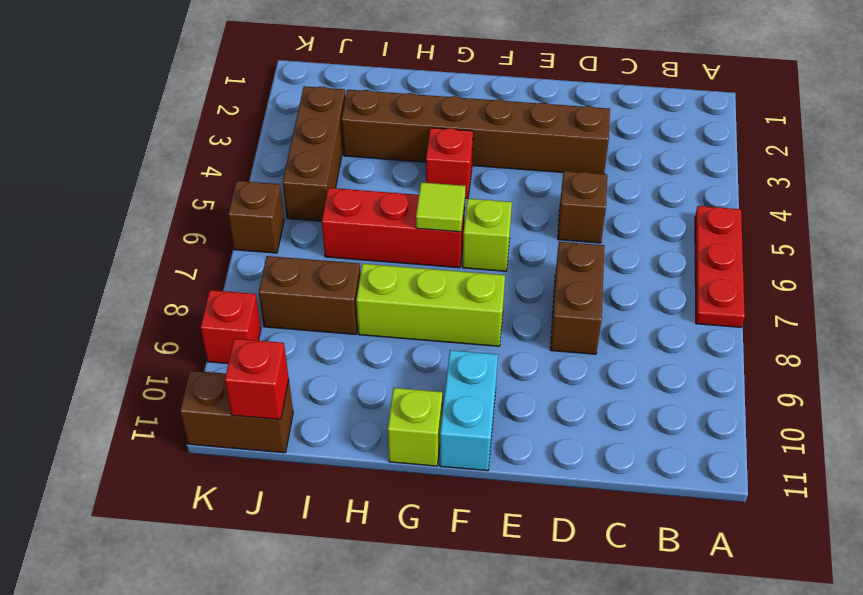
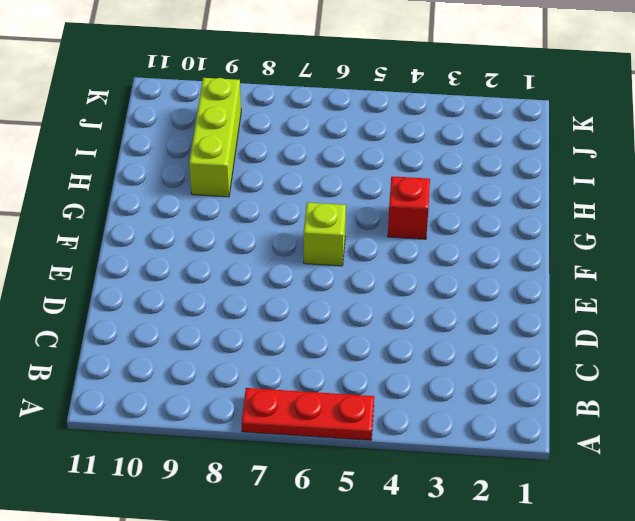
lime 1x3 brick [189,78,241,197] -> lime 1x3 brick moved to [356,264,505,346]
none -> brown 1x6 brick [341,90,610,174]
none -> brown 1x1 brick [558,171,607,243]
none -> brown 1x2 brick [550,242,605,354]

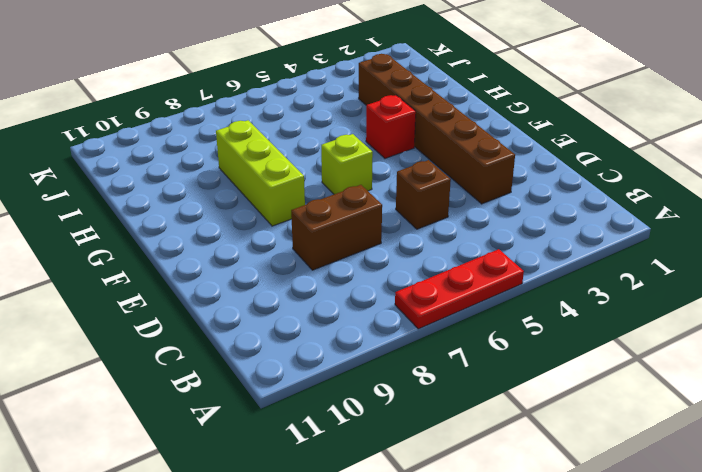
none -> cyan 1x2 brick [440,350,498,471]
none -> red 1x3 brick [322,188,465,268]
none -> lime 1x1 brick [388,388,442,466]

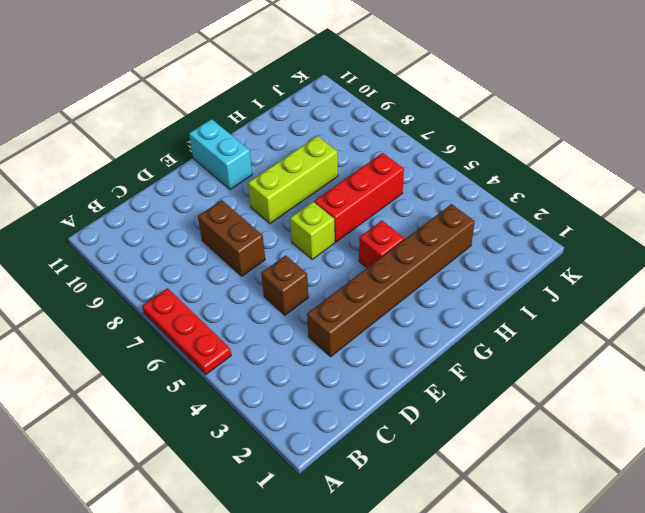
none -> lime 1x1 brick [388,388,442,466]
none -> brown 1x2 brick [259,256,361,335]
none -> brown 1x3 brick [283,86,346,221]

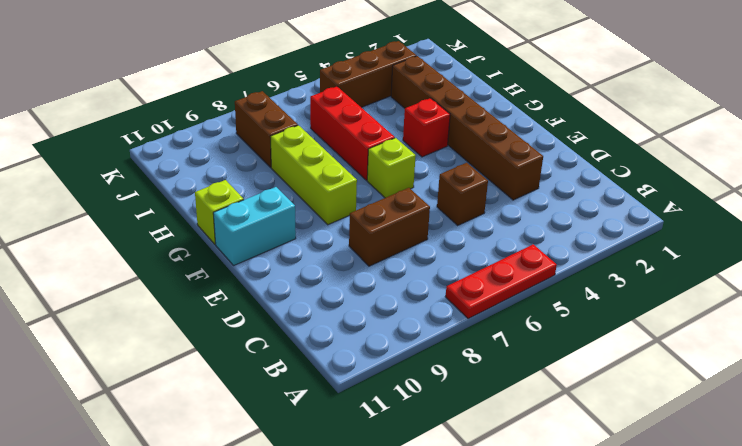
none -> brown 1x2 brick [180,371,293,453]
none -> brown 1x1 brick [228,181,284,253]
none -> red 1x1 brick [200,290,261,364]

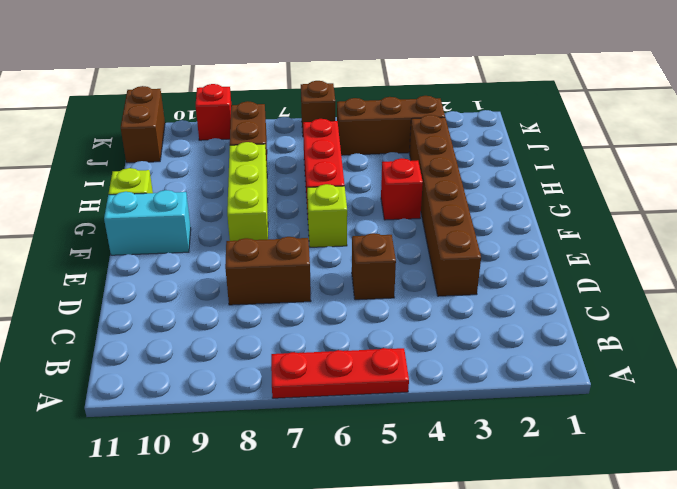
none -> lime 1x1 tile [416,182,465,232]
none -> red 1x1 brick [225,339,289,420]

